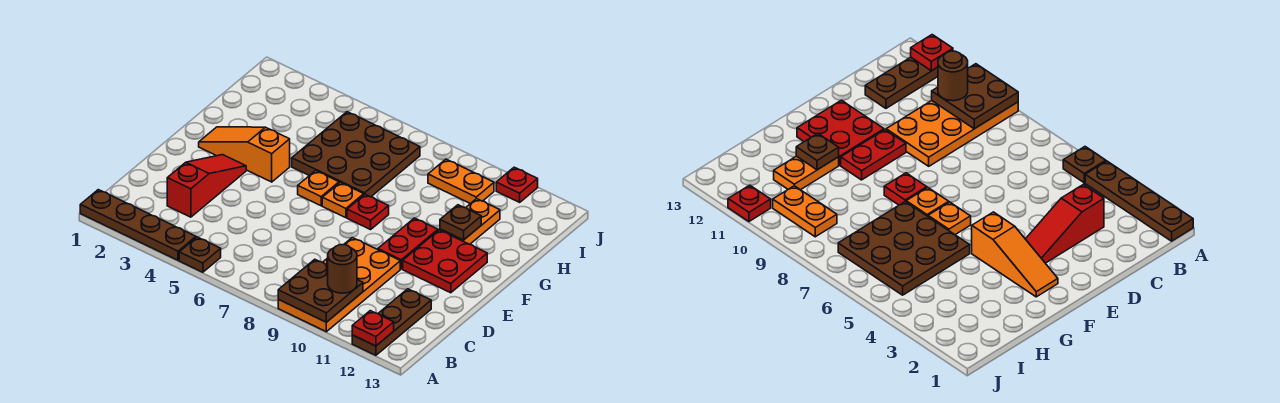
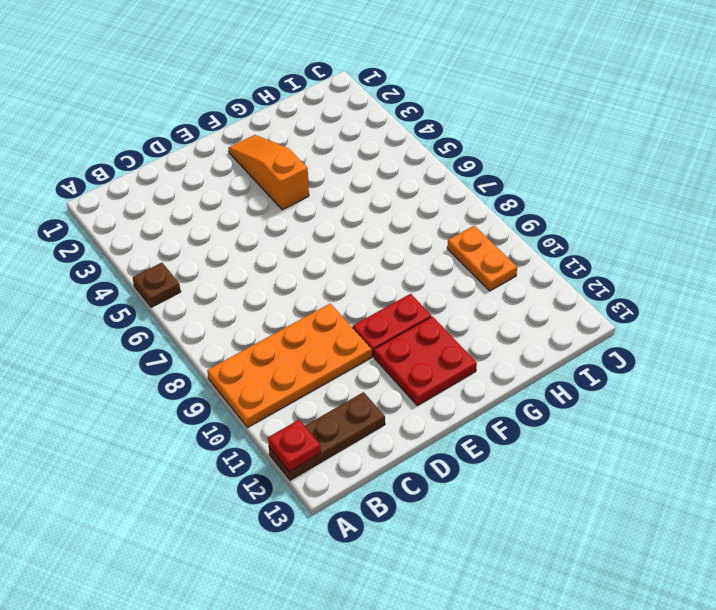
none -> brown 1x4 plate [80,190,196,260]
none -> red 1x3 slope [167,155,246,217]
none -> orange 1x1 plate [298,171,339,206]

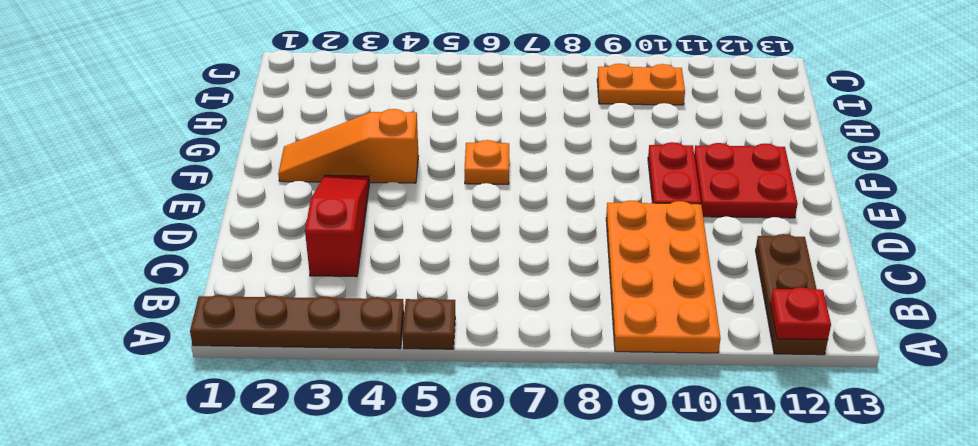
none -> orange 1x1 plate [322,182,364,218]
none -> red 1x1 plate [347,194,389,230]
none -> brown 3x3 plate [292,112,420,197]

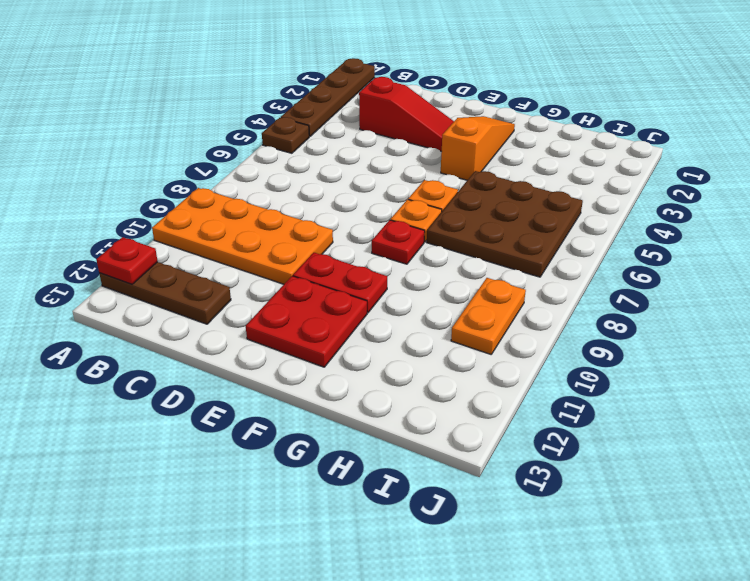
none -> orange 1x2 plate [440,199,500,244]
none -> red 1x1 plate [496,167,538,202]
none -> brown 2x2 plate [278,259,363,322]

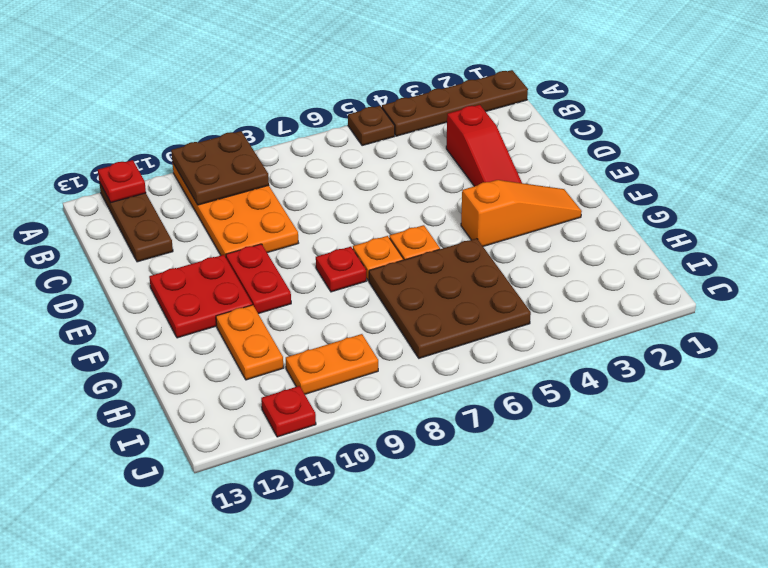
none -> brown 1x1 plate [440,205,481,240]
none -> brown 1x1 round brick [328,244,357,293]

